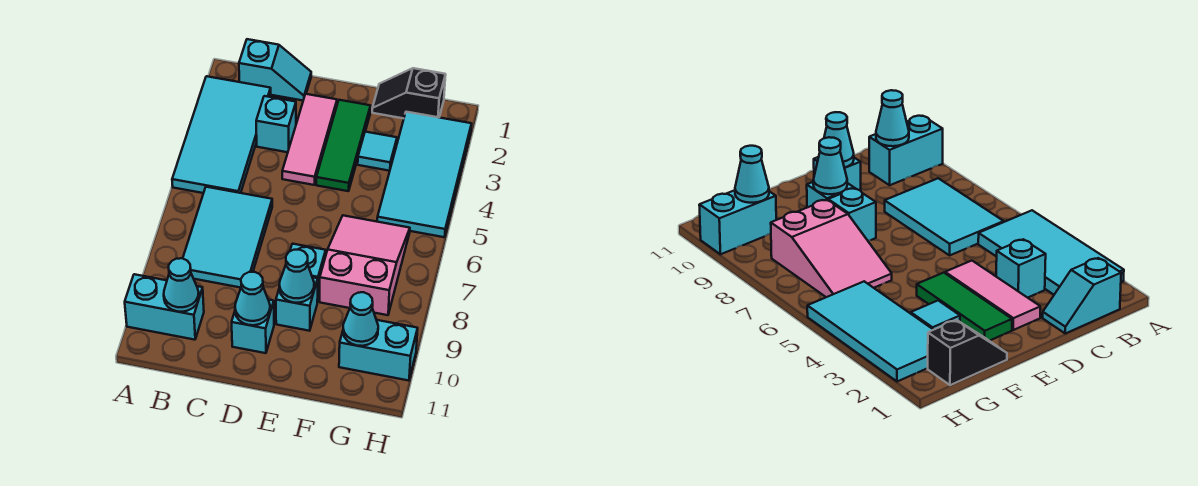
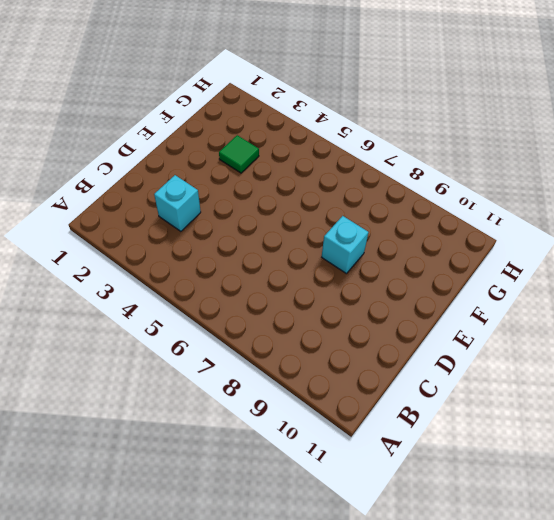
green 1x1 tile [219,135,259,173] -> cyan 1x1 tile [358,132,397,171]
none -> cyan 2x4 tile [172,76,271,193]
none -> cyan 1x2 brick [125,274,204,340]
none -> cyan 1x2 slope [239,39,311,101]

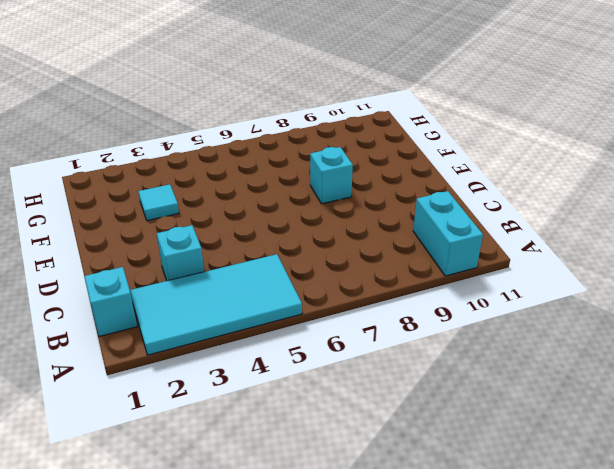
none -> cyan 2x3 tile [183,187,272,288]
none -> pink 1x3 tile [282,94,337,185]
none -> cyan 1x1 brick [232,300,274,353]

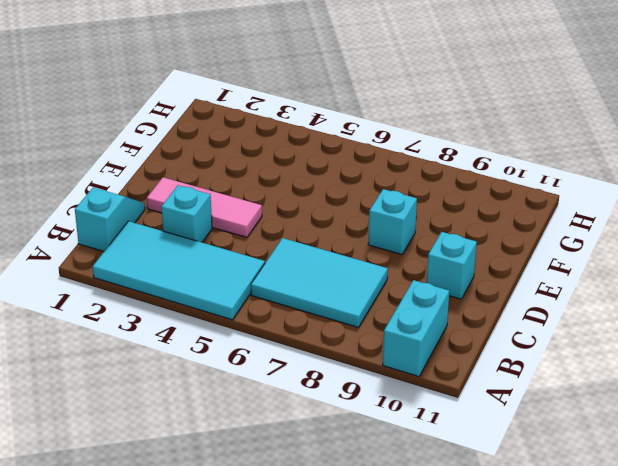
none -> green 1x3 tile [316,100,371,191]
none -> cyan 1x1 brick [276,278,318,331]
none -> black 1x2 slope [372,68,446,118]

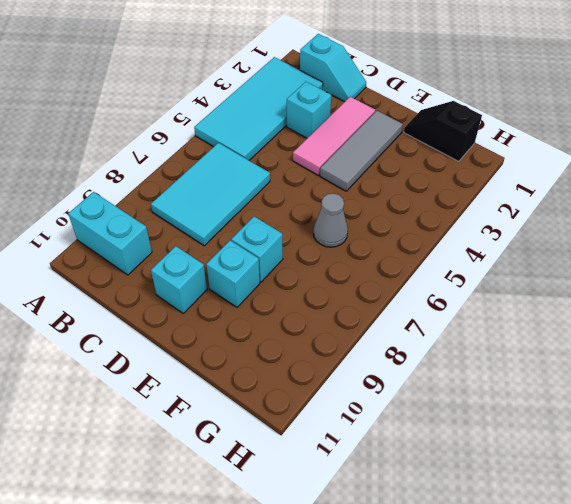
grey 1x3 tile [320,111,403,191] -> green 1x3 tile [316,100,371,191]
grey 1x1 cone [314,193,348,247] -> pink 2x3 slope [320,215,410,315]
none -> cyan 1x1 tile [358,132,397,171]
none -> cyan 2x4 tile [377,112,471,237]
none -> cyan 1x2 brick [339,320,418,381]

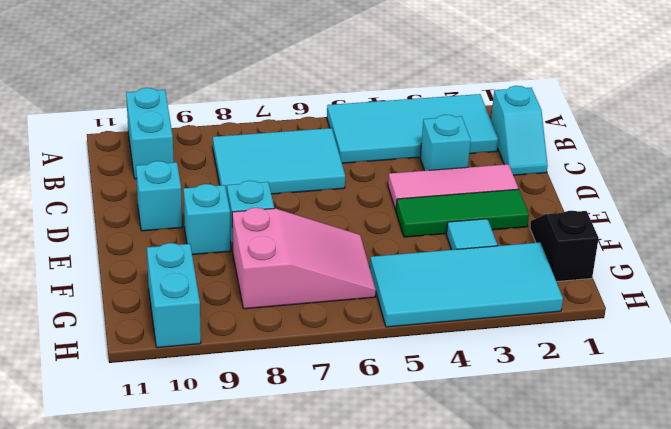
none -> cyan 1x1 cone [164,258,199,312]
none -> cyan 1x1 cone [235,272,270,325]
none -> cyan 1x1 cone [279,250,314,303]

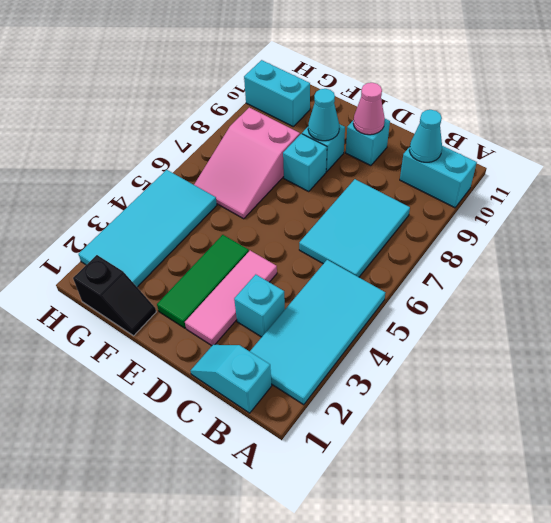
pink 1x1 cone [353,83,385,135] -> cyan 1x1 cone [235,272,270,325]
none -> cyan 1x1 tile [358,132,397,171]
none -> cyan 1x1 cone [343,292,378,346]

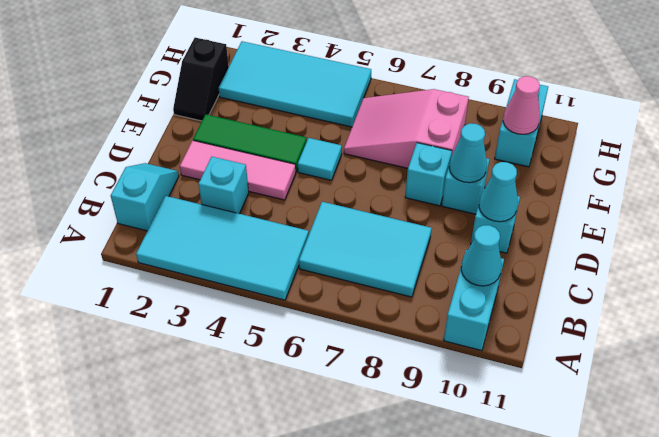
cyan 1x1 tile [298,138,342,180] -> cyan 1x1 tile moved to [358,132,397,171]
pink 1x1 cone [503,76,540,134] -> cyan 1x1 cone [343,292,378,346]

